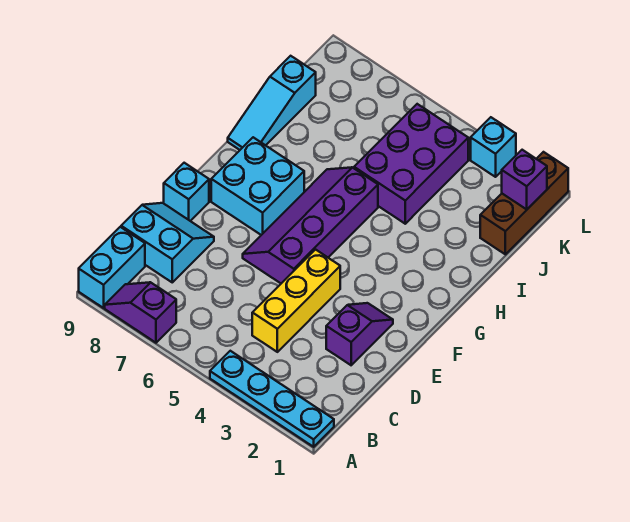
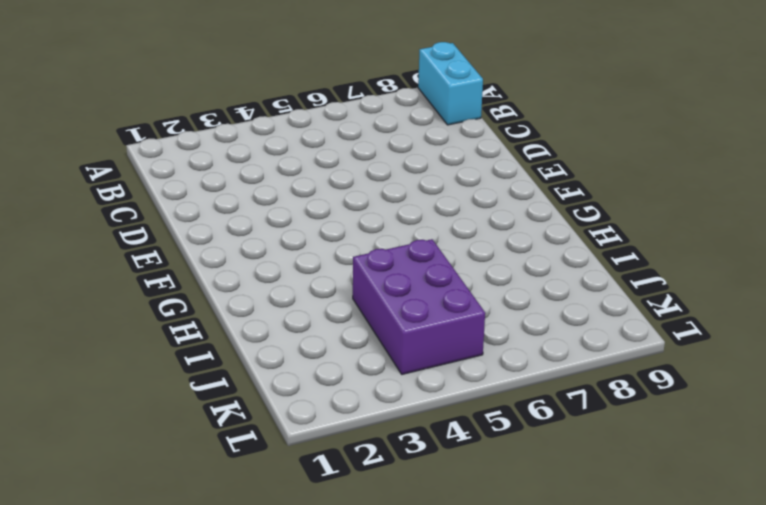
none -> cyan 1x4 plate [210,351,334,447]
none -> purple 1x2 slope [105,282,176,343]
none -> yellow 1x3 brick [252,250,340,352]

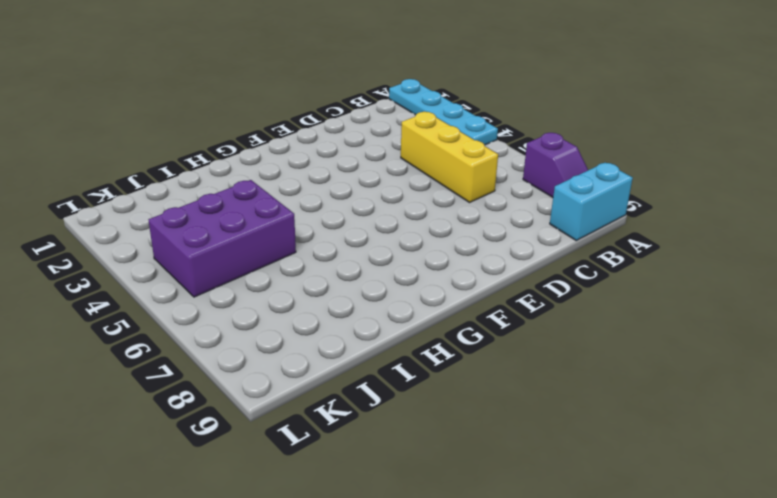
yellow 1x3 brick [401,112,498,202] -> yellow 1x3 brick turned to [252,250,340,352]
none -> cyan 2x2 slope [121,203,214,282]
none -> purple 1x2 slope [326,303,393,365]
none -> purple 2x4 slope [243,167,378,283]

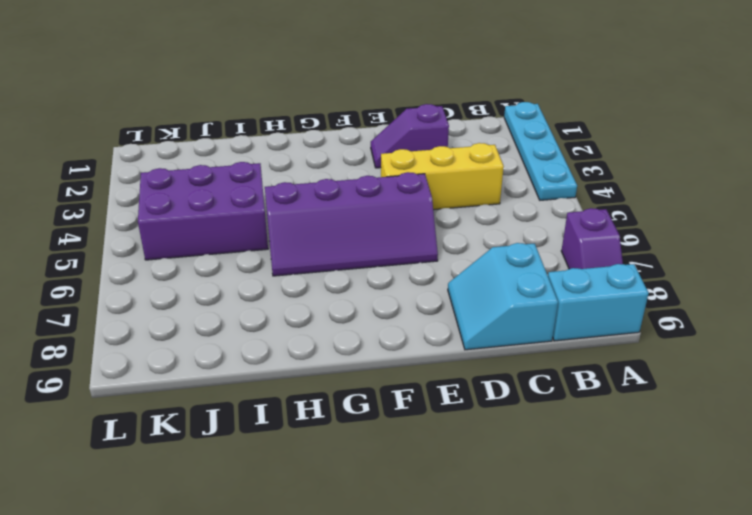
none -> cyan 1x1 brick [164,163,209,221]
none -> cyan 2x2 brick [211,137,304,235]
none -> cyan 1x3 slope [228,56,316,150]

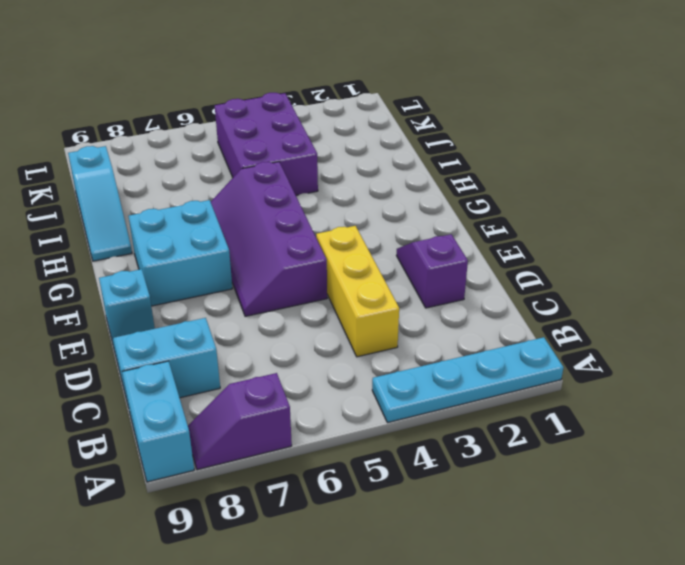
none -> brown 1x3 brick [480,152,568,254]
none -> cyan 1x1 brick [471,117,516,177]
none -> purple 1x1 brick [502,150,547,209]

